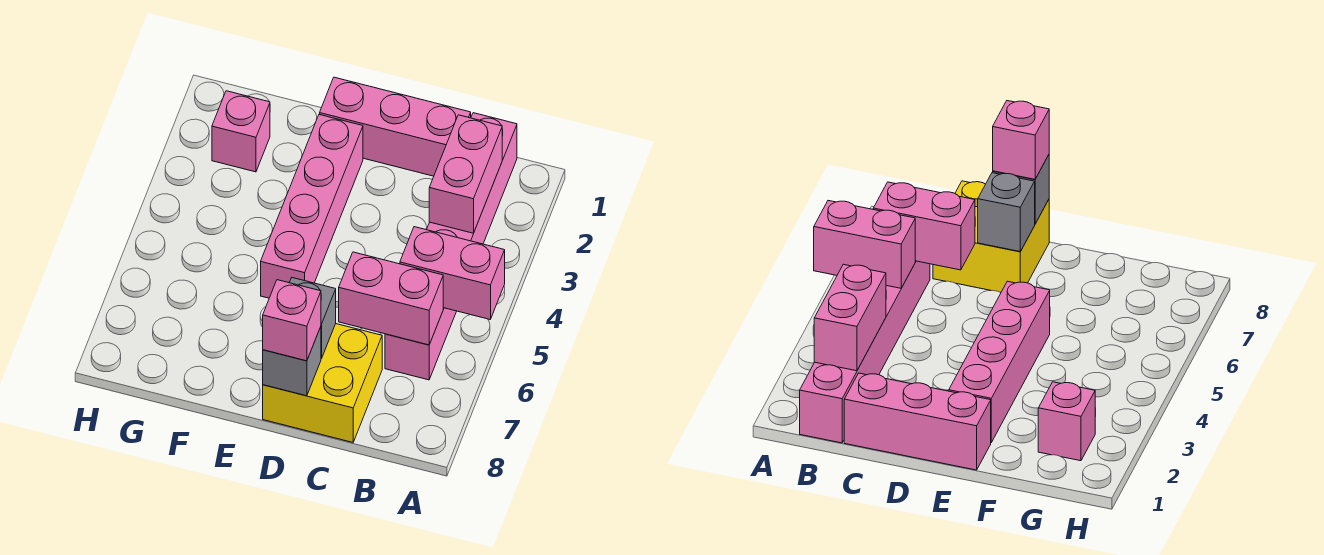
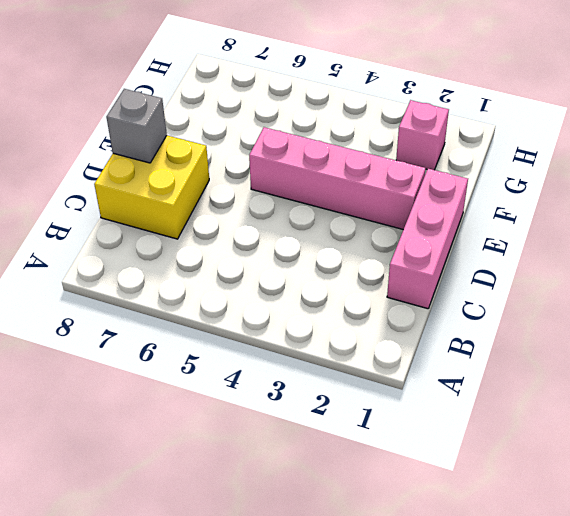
none -> pink 1x6 brick [385,113,517,380]
none -> pink 1x2 brick [400,227,505,319]

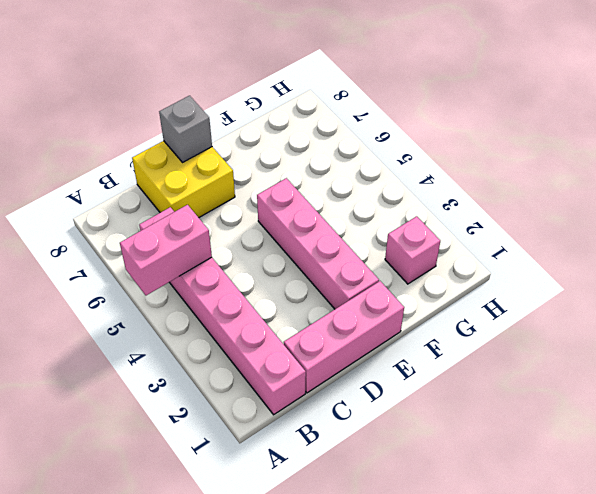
none -> pink 1x2 brick [429,115,502,233]
none -> pink 1x2 brick [339,252,443,345]

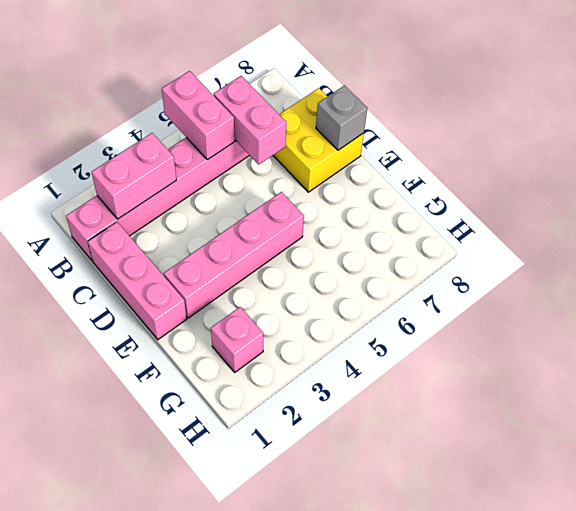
none -> grey 1x1 brick [289,278,336,359]
none -> pink 1x1 brick [263,280,321,361]

